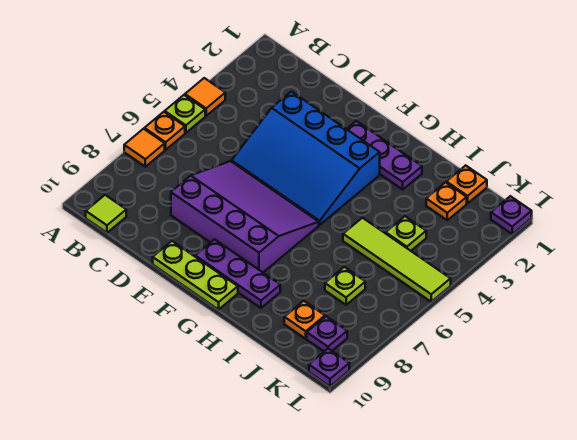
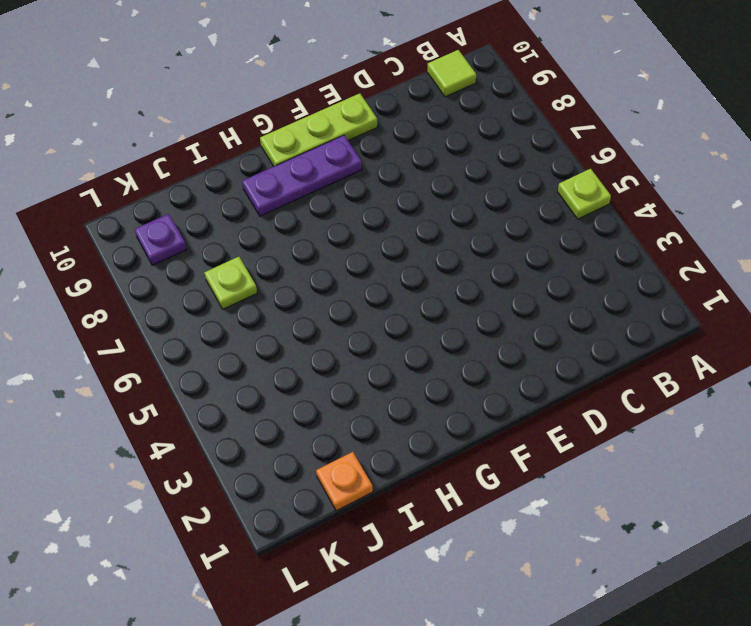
none -> orange 1x1 tile [185,78,225,116]
none -> orange 1x1 plate [144,112,185,150]
none -> orange 1x1 tile [124,129,165,167]

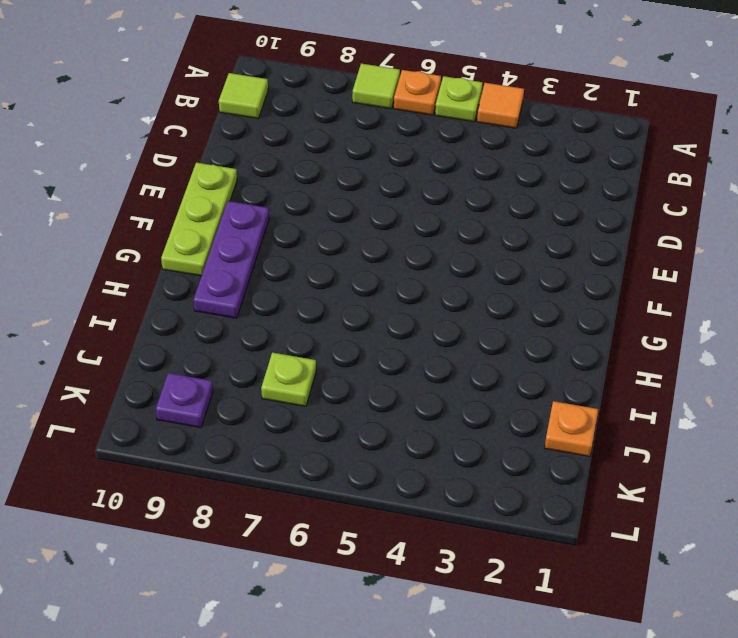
lime 1x1 tile [352,64,400,109] -> orange 1x1 tile [124,129,165,167]
none -> blue 3x4 slope [232,91,380,225]
none -> purple 3x4 slope [171,161,319,272]
none -> purple 1x3 plate [347,121,422,189]

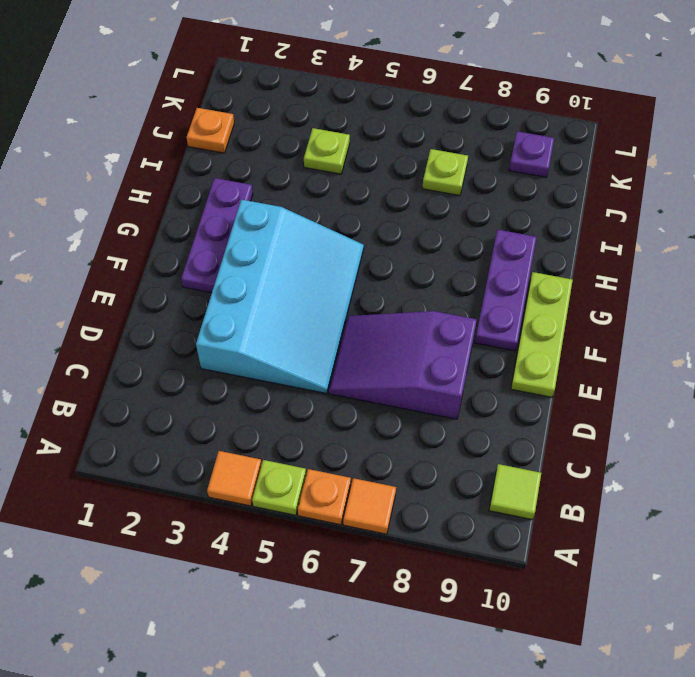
cyan 3x4 slope [196,200,364,394] -> blue 3x4 slope [232,91,380,225]
purple 2x3 slope [329,311,477,419] -> purple 3x4 slope [171,161,319,272]
none -> lime 1x4 tile [343,218,451,302]
none -> orange 1x1 plate [426,182,467,220]
none -> orange 1x1 plate [284,301,325,339]

